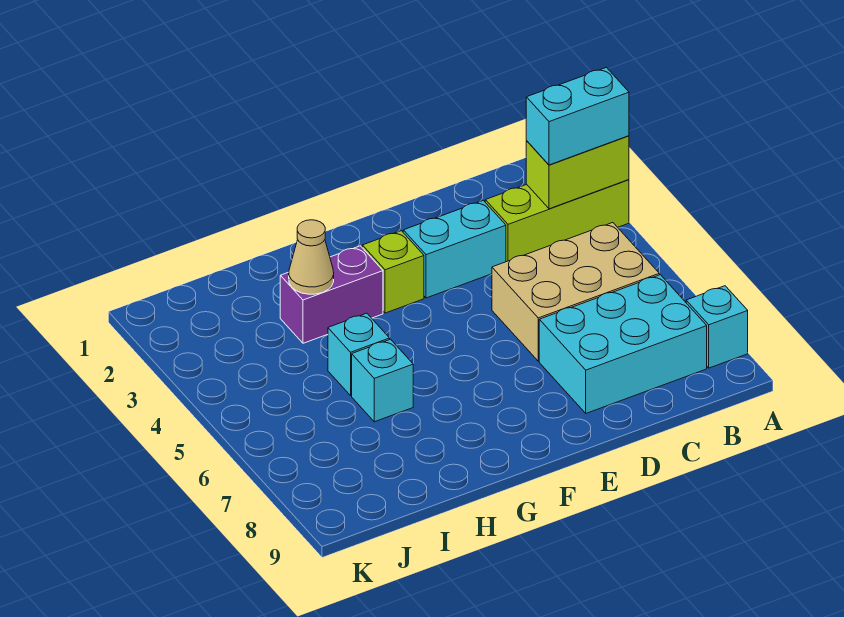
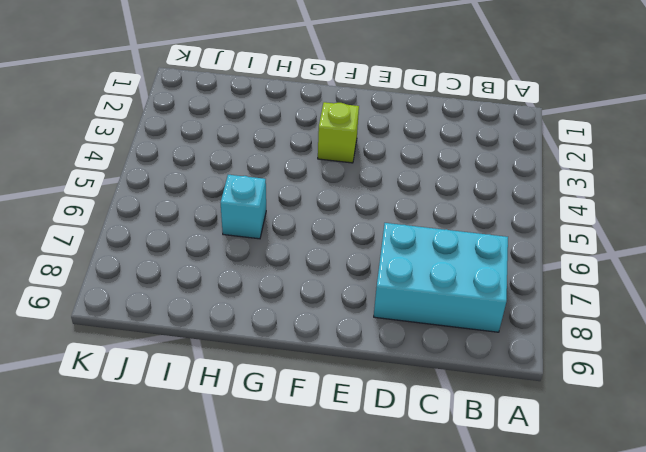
none -> lime 1x3 brick [485,180,629,262]
none -> cyan 1x1 brick [686,286,748,368]
none -> tan 2x3 brick [492,223,659,361]

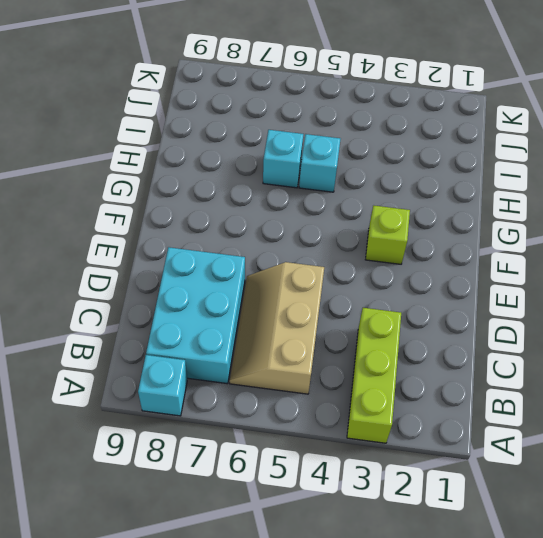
tan 2x3 slope [230,262,324,394] -> tan 2x3 brick [492,223,659,361]
none -> cyan 1x2 brick [403,200,506,298]
none -> purple 1x2 brick [280,246,383,343]
none -> lime 1x2 brick [526,136,629,209]

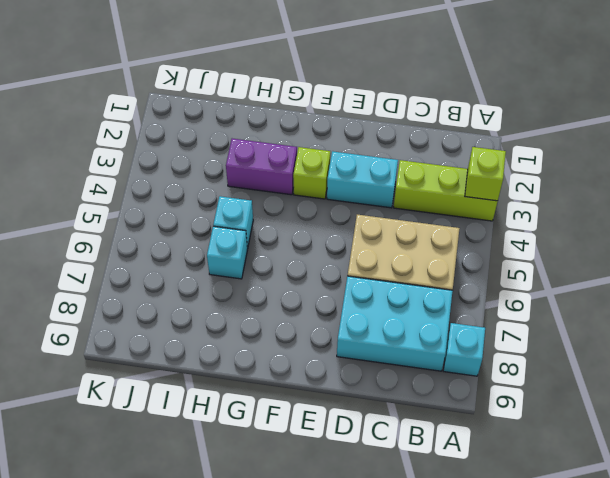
lime 1x1 brick [465,147,506,201] -> lime 1x2 brick [526,136,629,209]
none -> tan 1x1 cone [289,220,334,294]
none -> cyan 1x2 brick [526,67,629,165]

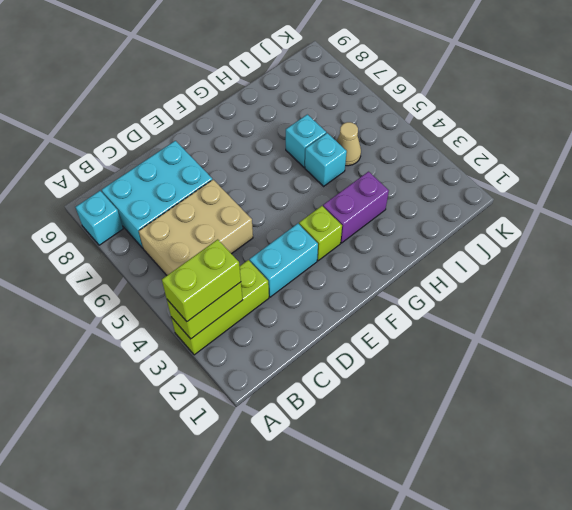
lime 1x2 brick [162,239,241,322] -> cyan 1x2 brick [526,67,629,165]
tan 1x1 cone [337,122,361,166] -> tan 1x1 cone moved to [289,220,334,294]

